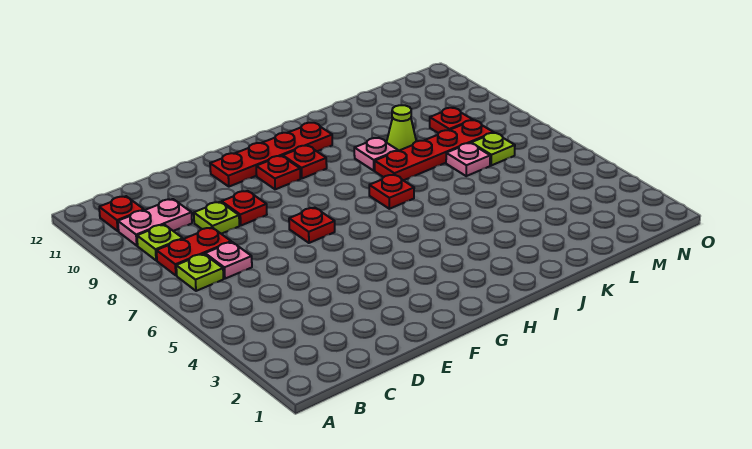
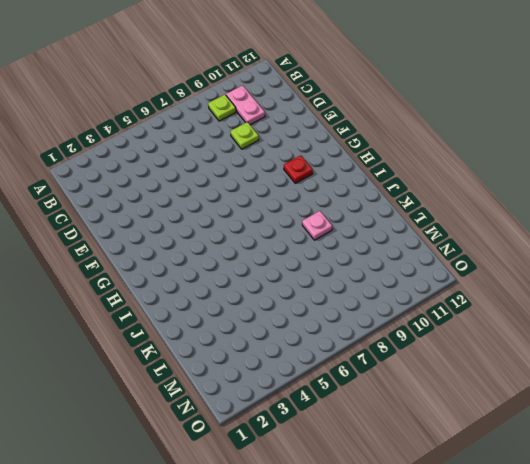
none -> lime 1x1 plate [176,254,223,291]
none -> red 1x2 plate [156,227,231,276]
none -> red 1x1 plate [99,196,144,231]

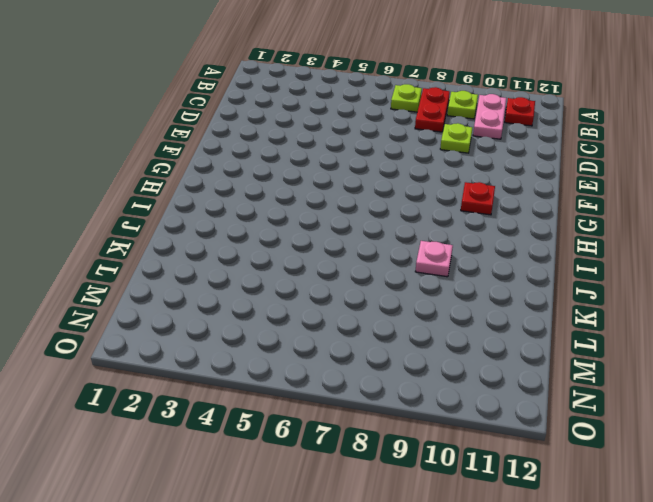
none -> pink 1x1 plate [205,242,252,279]
none -> red 1x1 plate [222,191,267,225]
none -> red 1x1 plate [289,208,335,243]

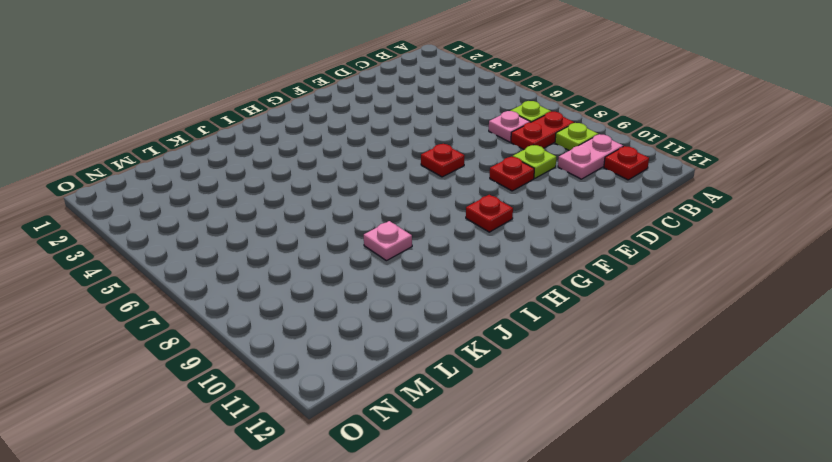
none -> red 1x4 plate [210,123,332,187]
none -> red 1x1 plate [283,146,327,178]
none -> red 1x1 plate [369,175,414,209]

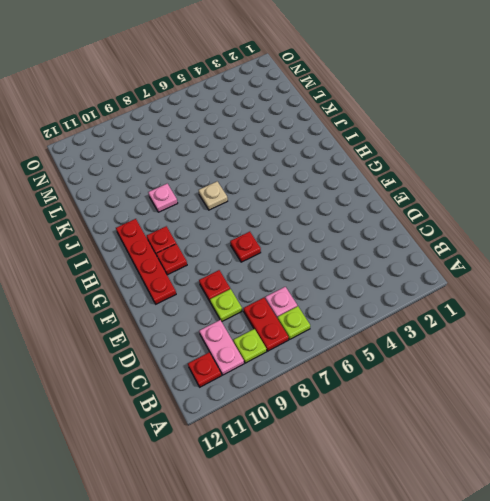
tan 1x1 plate [199,181,228,210] -> red 1x1 plate [369,175,414,209]
none -> red 1x4 plate [375,120,494,180]
none -> lime 1x1 cone [387,105,416,151]
none -> pink 1x1 plate [446,143,490,176]

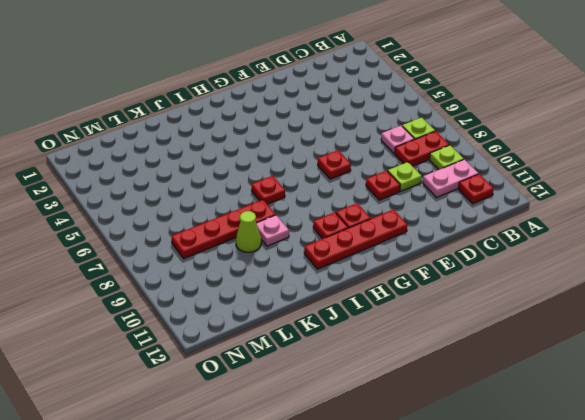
none -> pink 1x1 plate [446,143,490,176]
none -> lime 1x1 plate [472,133,515,166]
none -> red 1x1 plate [430,108,472,133]

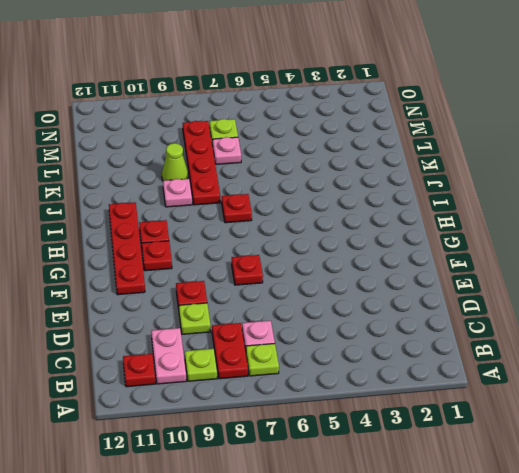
none -> red 1x1 plate [430,108,472,133]

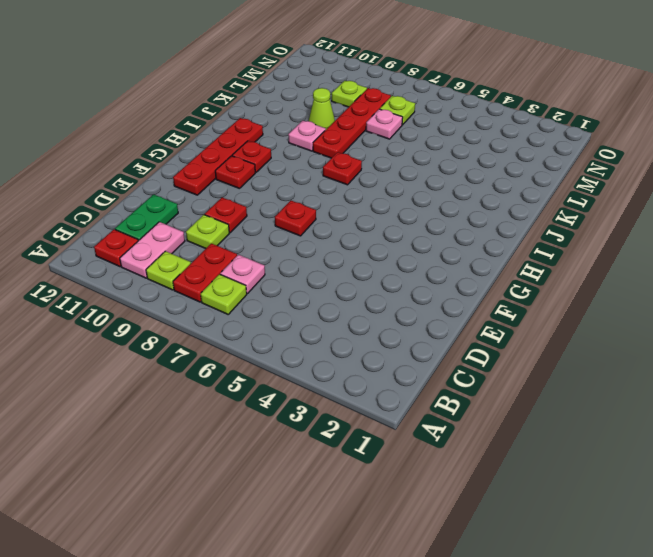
green 1x2 plate [115,194,178,241] -> none
lime 1x1 plate [332,81,367,107] -> red 1x1 plate [430,108,472,133]

